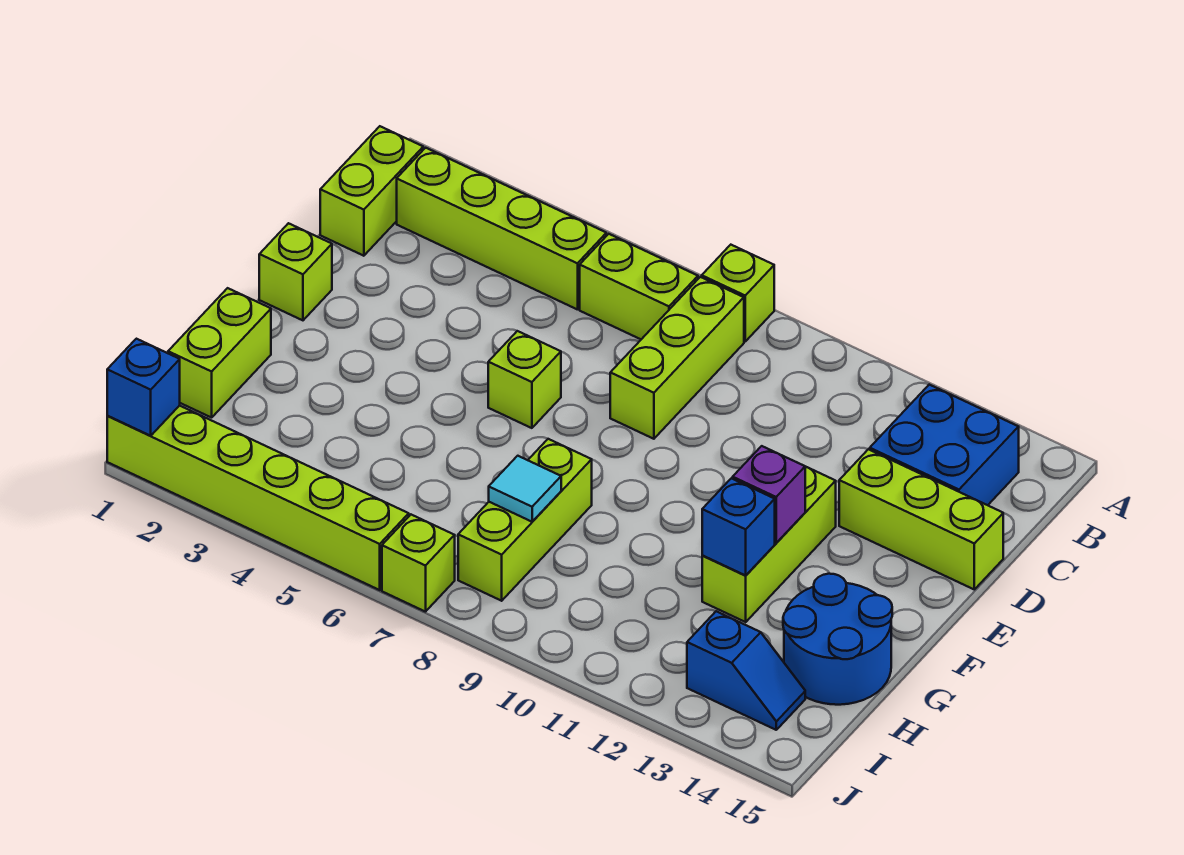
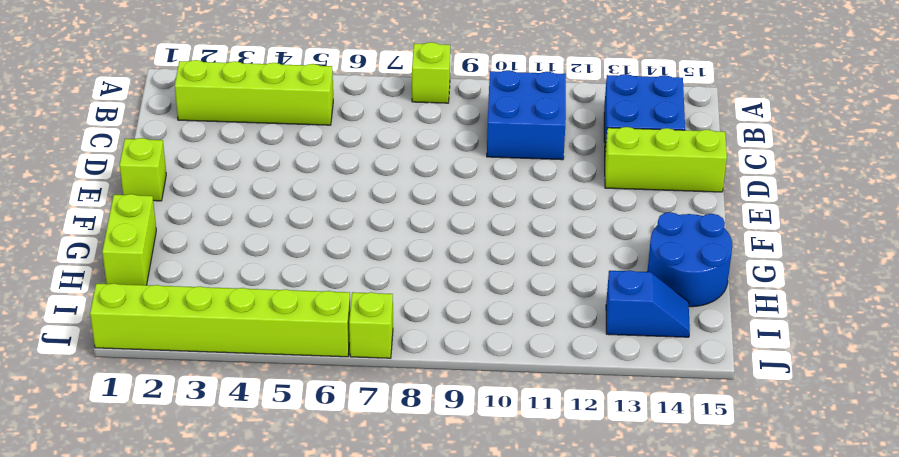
blue 2x2 brick [487,70,566,160] -> none
none -> lime 1x2 brick [320,126,423,256]
none -> lime 1x2 brick [580,234,698,339]
none -> lime 1x3 brick [610,277,744,439]

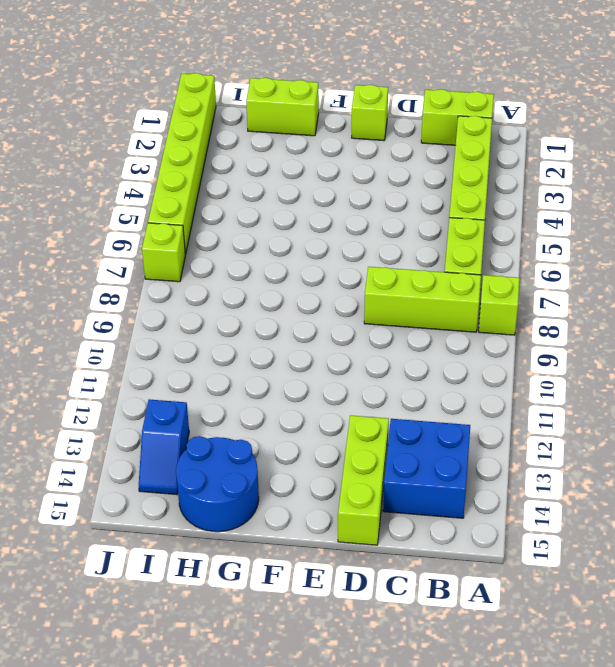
none -> lime 1x1 brick [488,331,561,428]
none -> lime 1x3 brick [702,467,836,622]
none -> lime 1x3 brick [458,439,592,601]

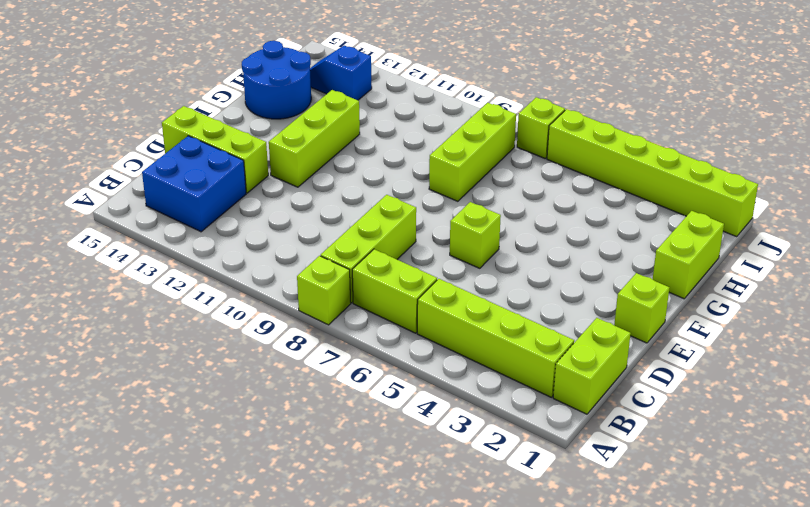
none -> purple 1x1 brick [733,446,805,543]
none -> blue 1x1 brick [702,478,775,575]
none -> cyan 1x1 tile [489,456,561,522]

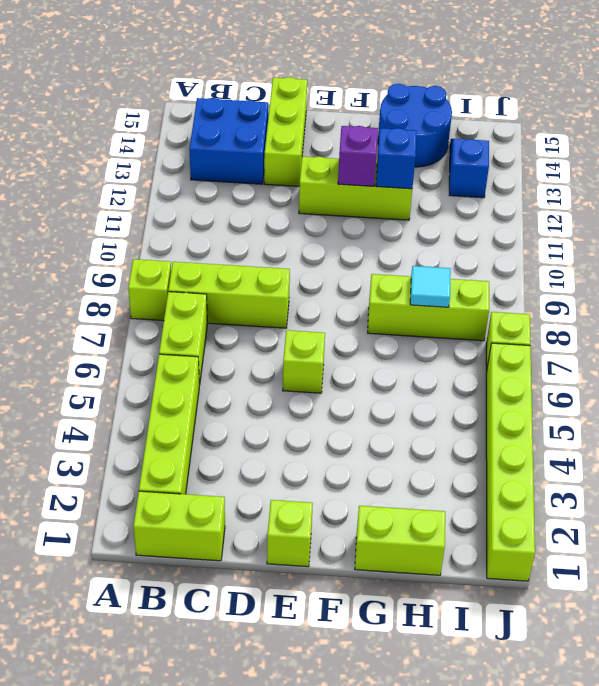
none -> blue 1x1 brick [107,339,180,436]

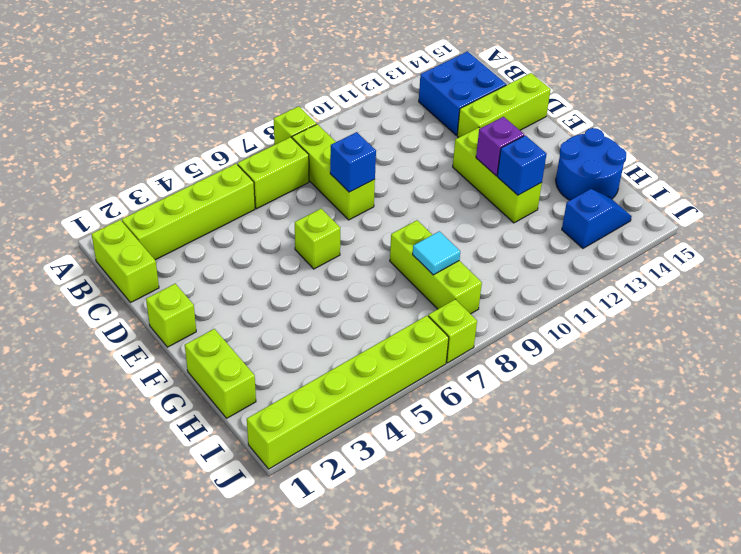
blue 1x1 brick [330,132,376,192] -> blue 1x1 brick moved to [107,339,180,436]

